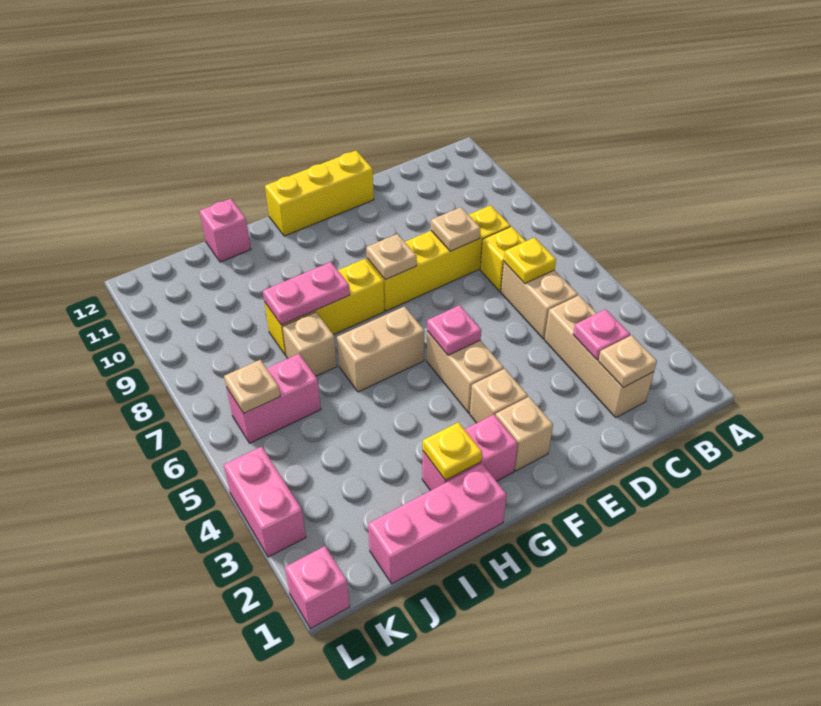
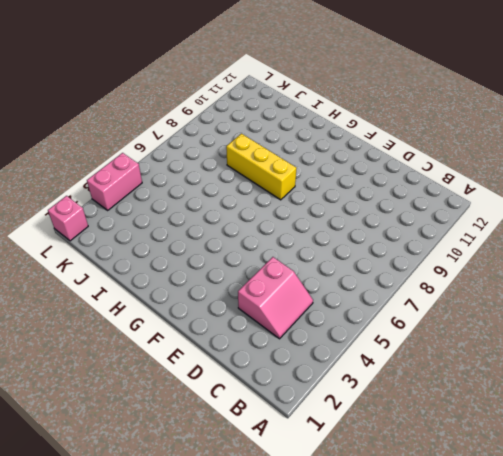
pink 2x2 slope [238,257,313,339] -> tan 1x3 brick [545,295,654,417]
none -> tan 1x2 brick [501,262,578,339]
none -> yellow 1x1 brick [480,227,525,291]
none -> yellow 1x4 brick [367,205,510,311]

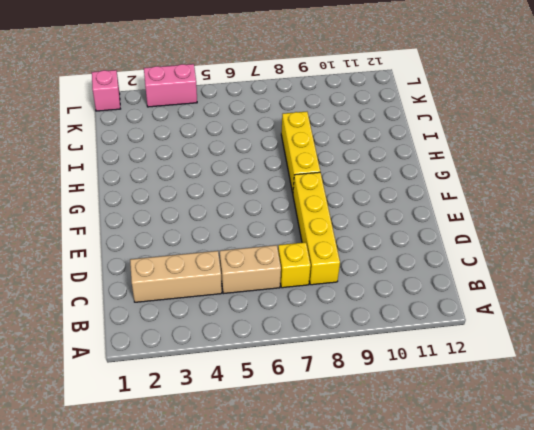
none -> yellow 1x3 brick [265,151,374,236]
none -> tan 1x1 brick [496,397,553,471]
none -> tan 1x1 brick [470,369,528,423]

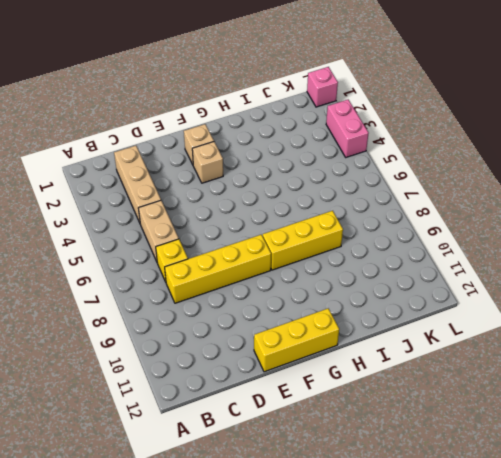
none -> tan 1x2 brick [427,331,504,413]
none -> pink 1x2 brick [422,415,518,491]
none -> tan 1x2 brick [337,306,425,392]

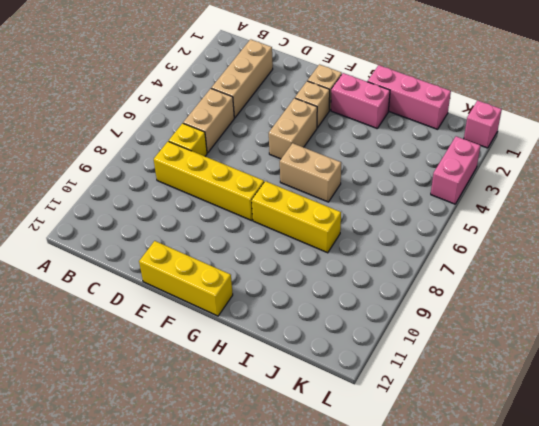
none -> tan 1x1 brick [282,312,337,376]
none -> pink 1x1 brick [200,199,251,262]
none -> pink 1x2 brick [226,354,321,443]

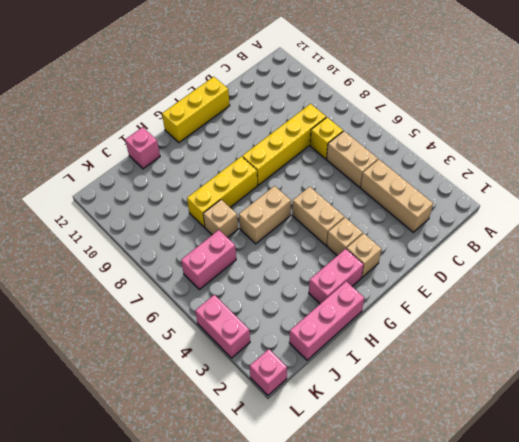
none -> tan 1x1 plate [598,335,657,387]
none -> pink 1x1 plate [573,309,630,360]
none -> yellow 1x1 plate [504,238,556,283]

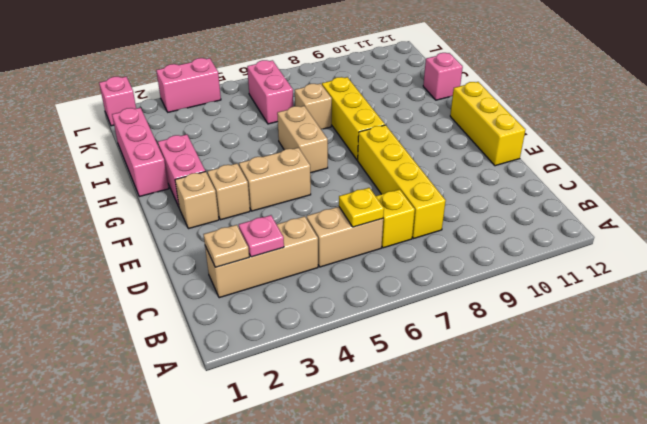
none -> tan 1x1 plate [431,207,481,251]
none -> pink 1x1 plate [427,305,481,355]
none -> tan 1x1 plate [366,234,417,280]

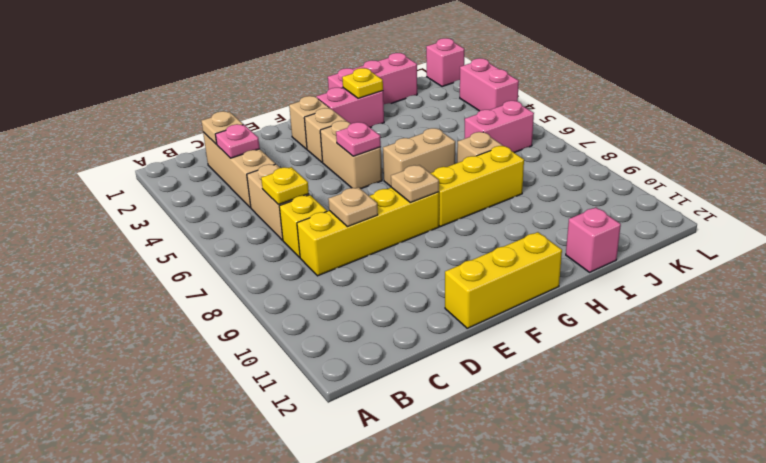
none -> pink 1x2 plate [263,262,350,325]
none -> tan 1x1 plate [224,360,280,413]

